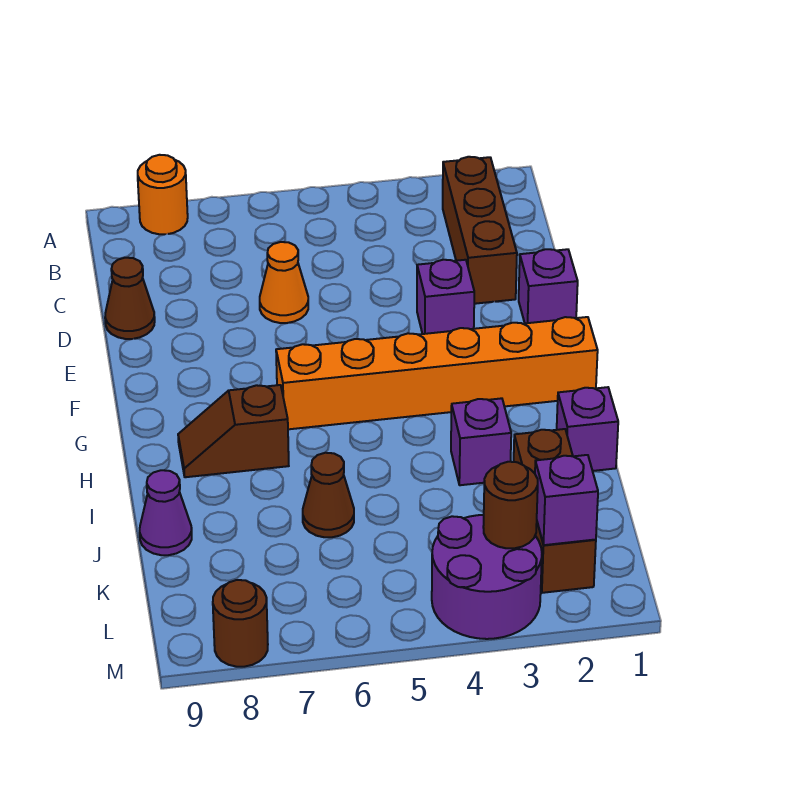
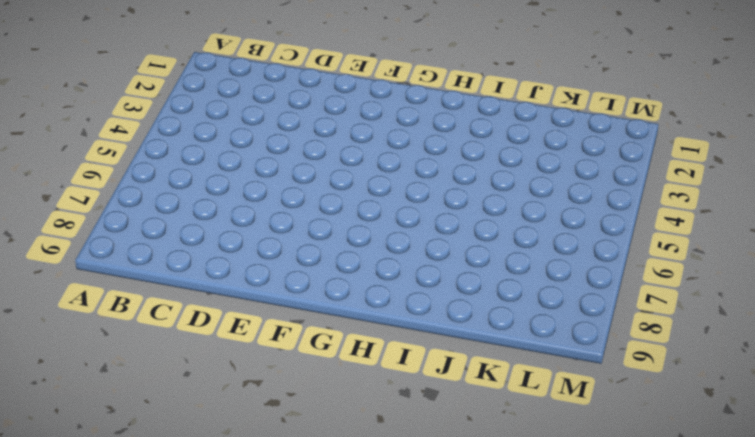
none -> orange 1x1 round brick [138,155,188,234]
none -> brown 1x3 brick [443,157,517,304]
none -> orange 1x1 cone [260,242,308,323]

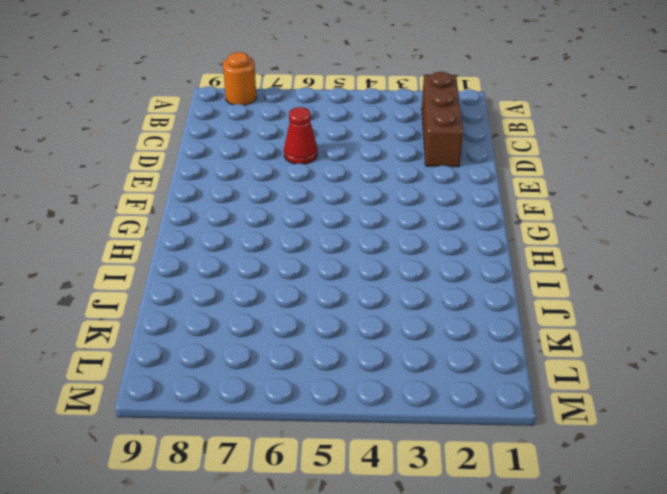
red 1x1 cone [284,107,318,164] -> orange 1x1 cone [260,242,308,323]
none -> brown 1x1 cone [105,258,155,339]
none -> purple 1x1 brick [519,249,578,323]
none -> purple 1x1 brick [417,260,474,334]

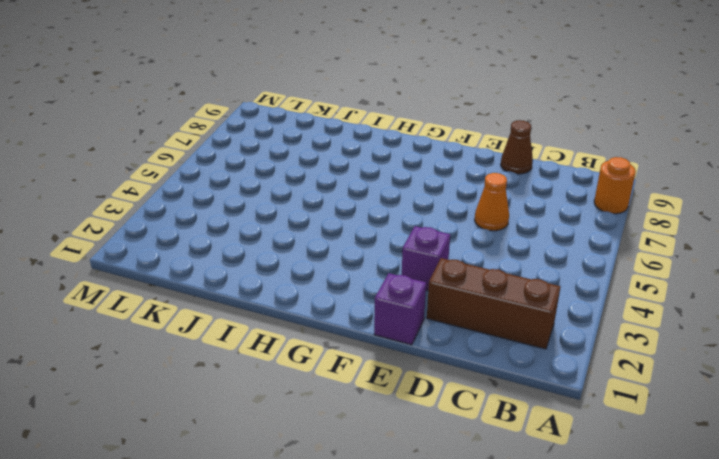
none -> orange 1x6 brick [276,317,598,429]
none -> brown 1x2 slope [178,385,289,477]
none -> purple 1x1 brick [557,387,618,471]

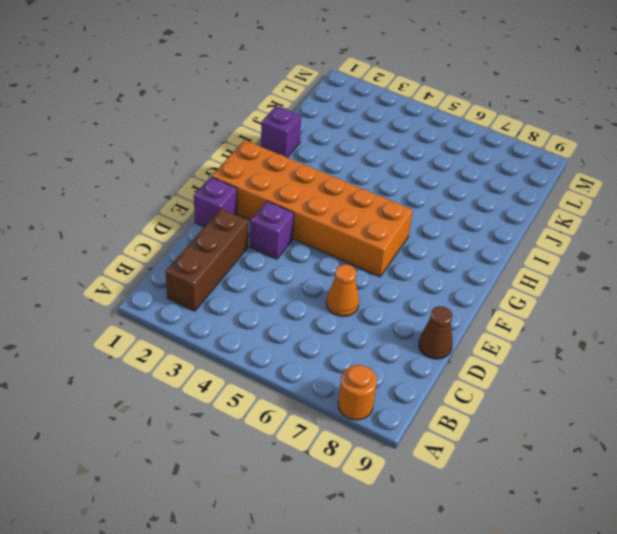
orange 2x6 brick [212,140,413,277] -> orange 1x6 brick [276,317,598,429]
none -> brown 1x2 slope [178,385,289,477]
none -> purple 1x1 brick [451,398,511,485]
none -> brown 1x3 brick [514,429,596,593]

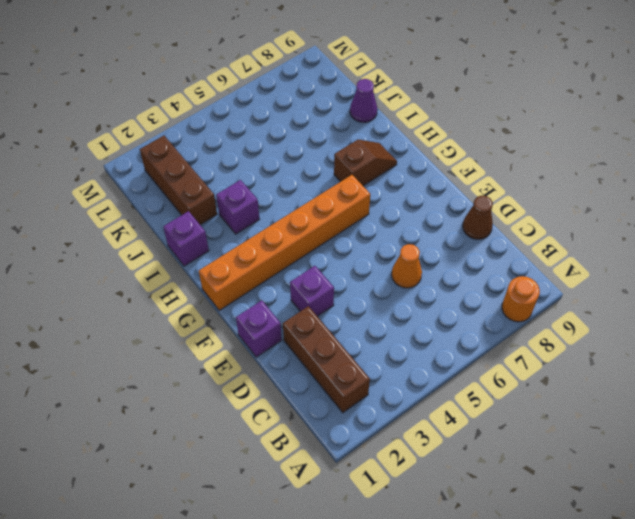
none -> brown 1x1 cone [303,453,354,537]
none -> purple 2x2 round brick [432,515,542,639]
none -> brown 1x1 round brick [213,580,268,667]

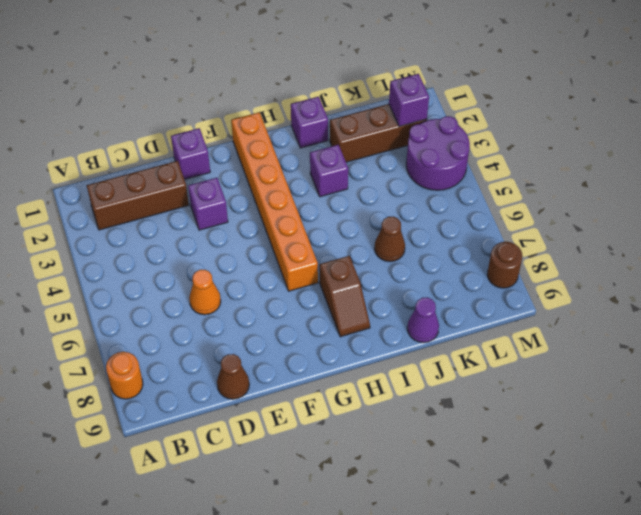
none -> brown 1x1 round brick [483,462,538,548]

